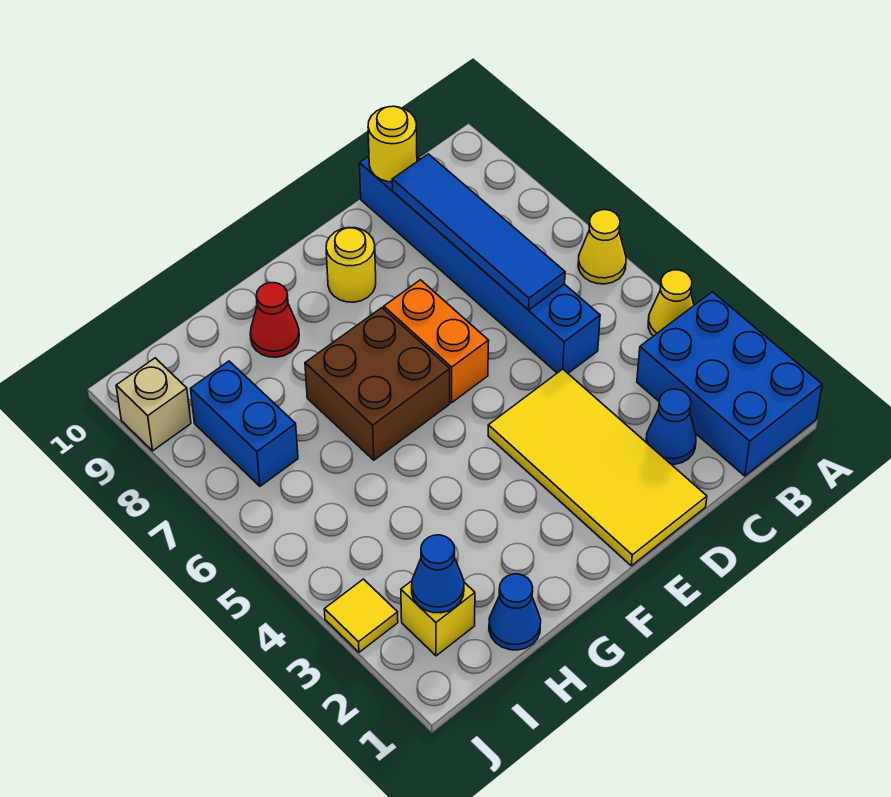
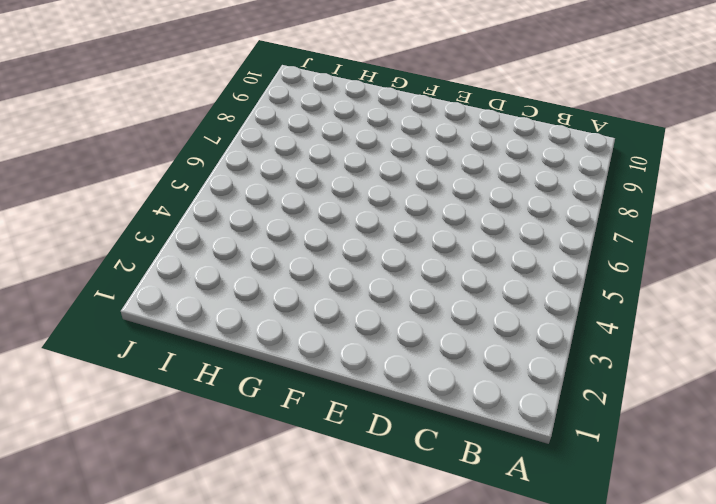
none -> blue 2x3 brick [637,292,822,476]
none -> yellow 1x1 cone [648,270,694,336]
none -> yellow 1x1 cone [578,210,626,284]

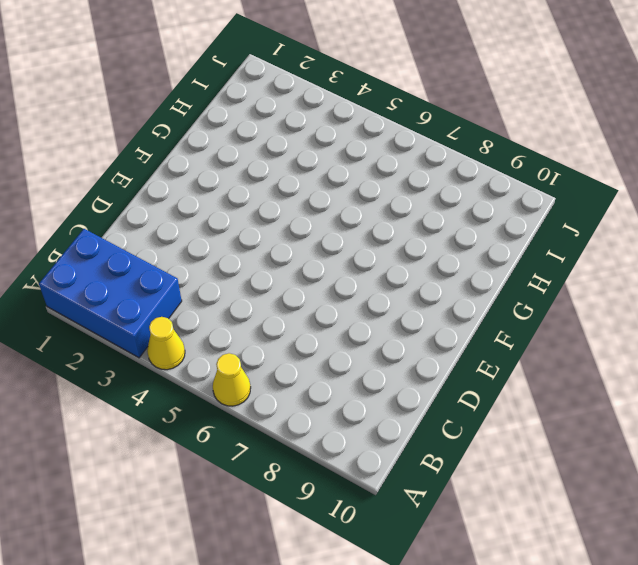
none -> blue 1x1 cone [646,389,696,464]
none -> blue 1x6 brick [359,156,600,373]
none -> yellow 2x4 tile [488,369,707,566]

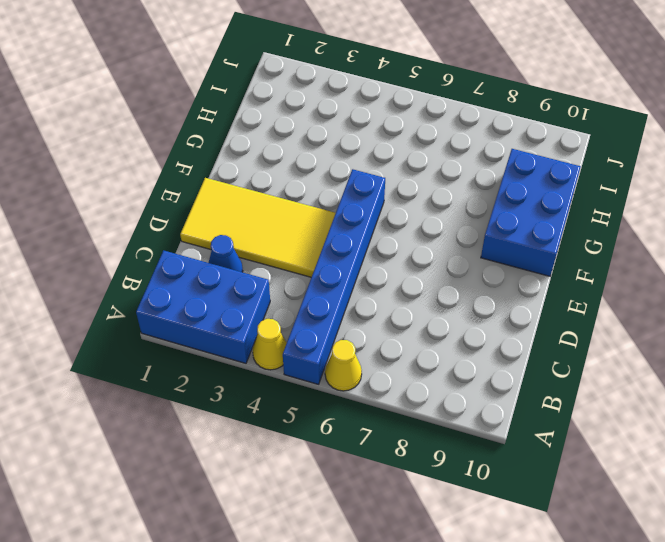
blue 1x6 brick [283,169,385,384] -> blue 1x6 brick turned to [359,156,600,373]
blue 2x3 brick [481,149,581,276] -> red 1x1 cone [250,283,299,357]
none -> orange 1x2 brick [384,280,489,403]
none -> yellow 1x1 round brick [326,228,376,302]
none -> brown 2x2 brick [305,308,450,460]

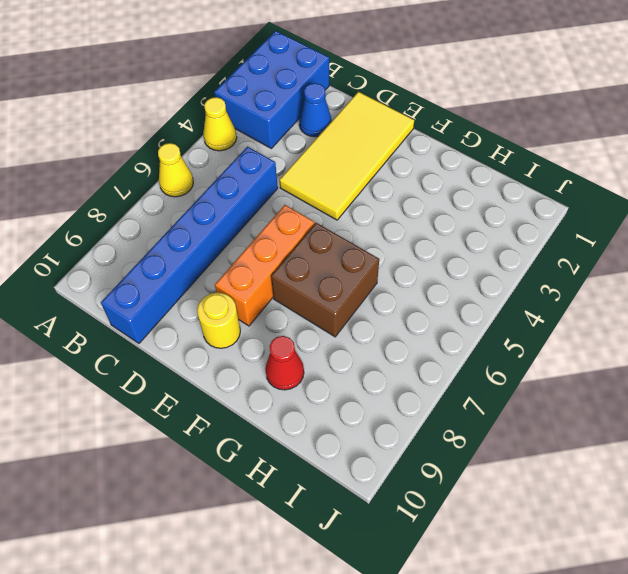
orange 1x3 brick [215,205,315,326] -> orange 1x2 brick [384,280,489,403]
none -> blue 1x1 cone [489,574,541,650]
none -> yellow 1x1 brick [401,581,475,656]
none -> blue 1x2 brick [191,361,298,486]

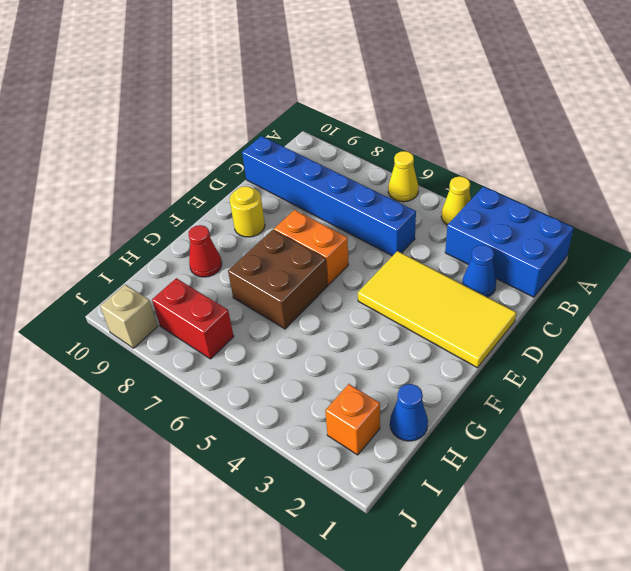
orange 1x1 brick [325,384,380,455] -> yellow 1x1 brick [401,581,475,656]
red 1x2 brick [152,278,234,359] -> blue 1x2 brick [191,361,298,486]
none -> yellow 1x1 tile [324,579,398,652]
none -> blue 1x4 tile [392,154,565,310]
none -> yellow 1x1 round brick [368,106,417,182]

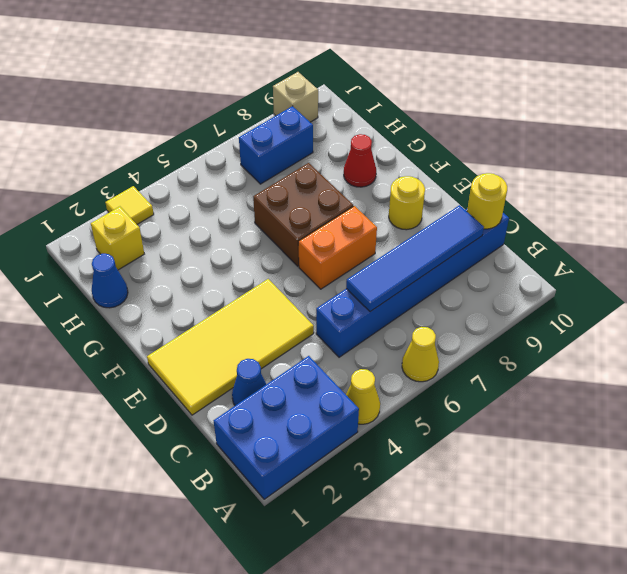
none -> blue 1x1 cone [412,535,464,613]

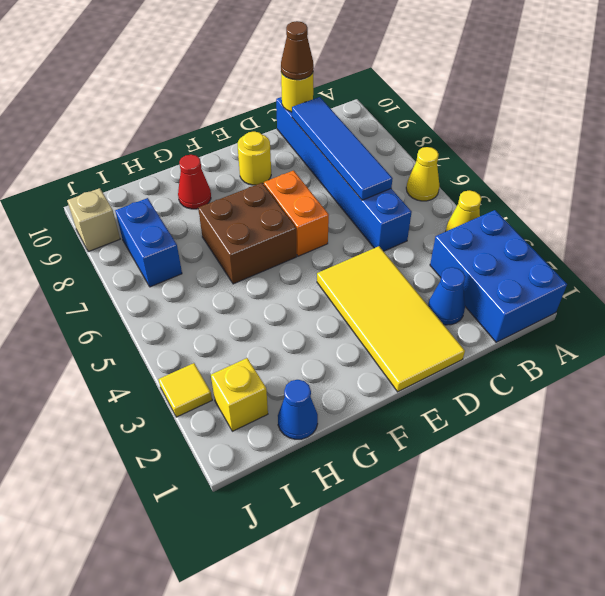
brown 1x1 cone [281,21,314,80] -> none
none -> blue 1x1 cone [412,535,464,613]

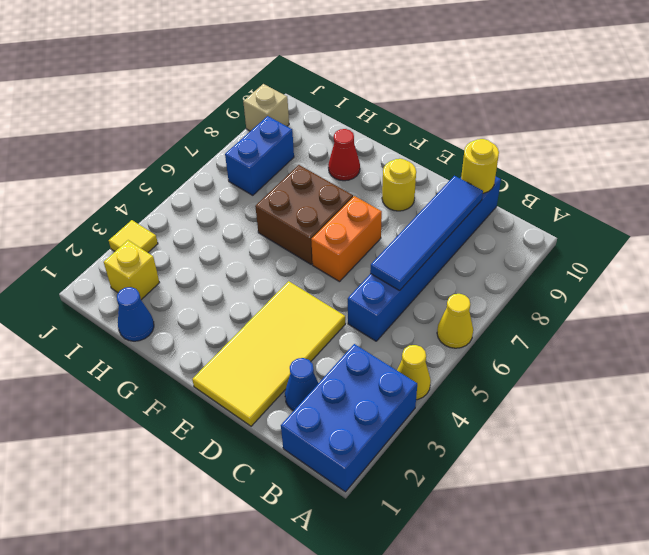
none -> blue 1x1 cone [412,535,464,613]

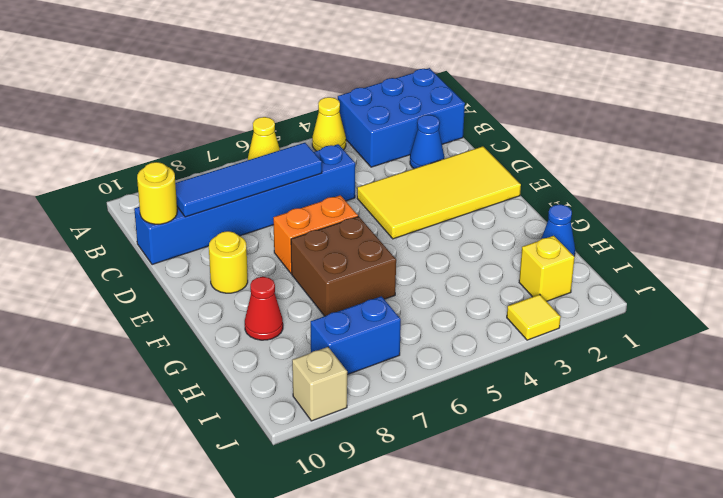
none -> blue 1x1 cone [412,535,464,613]

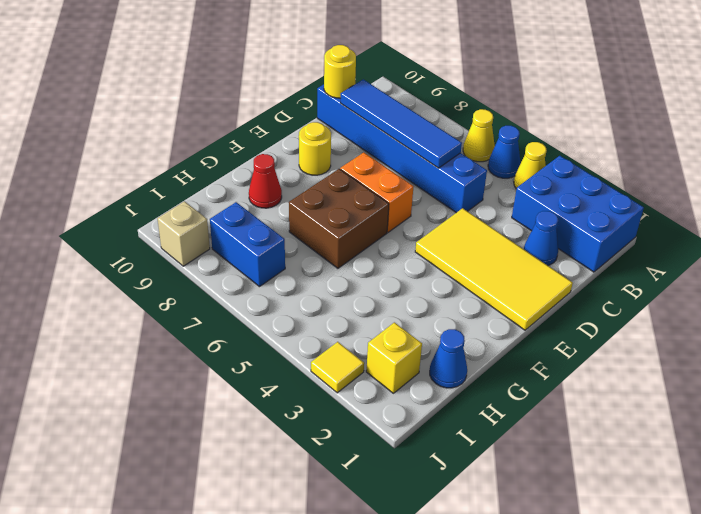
blue 1x1 cone [488,126,521,178] -> blue 1x1 cone moved to [412,535,464,613]

